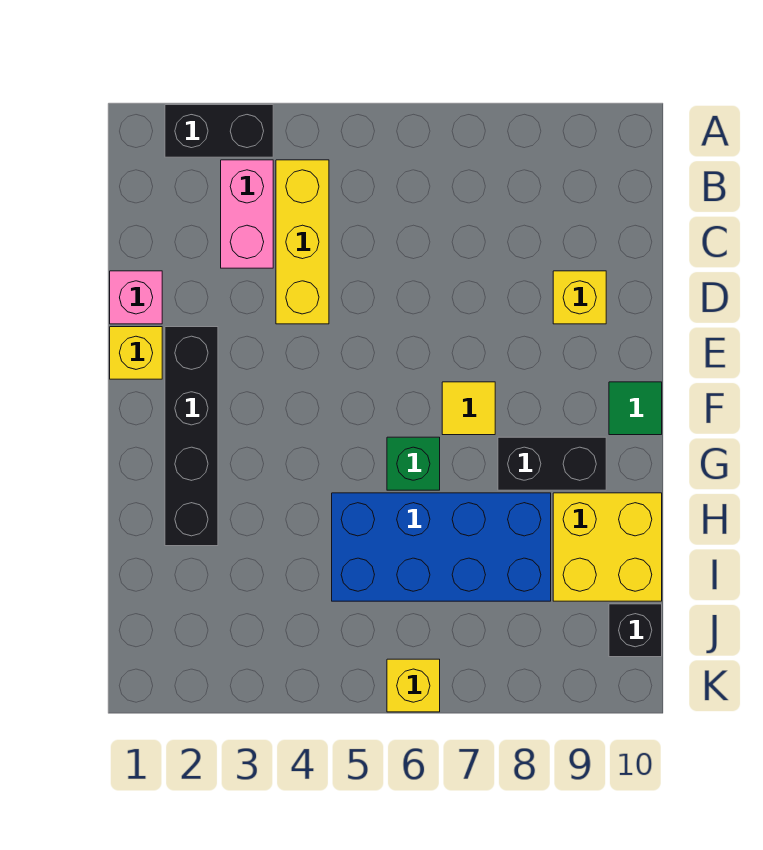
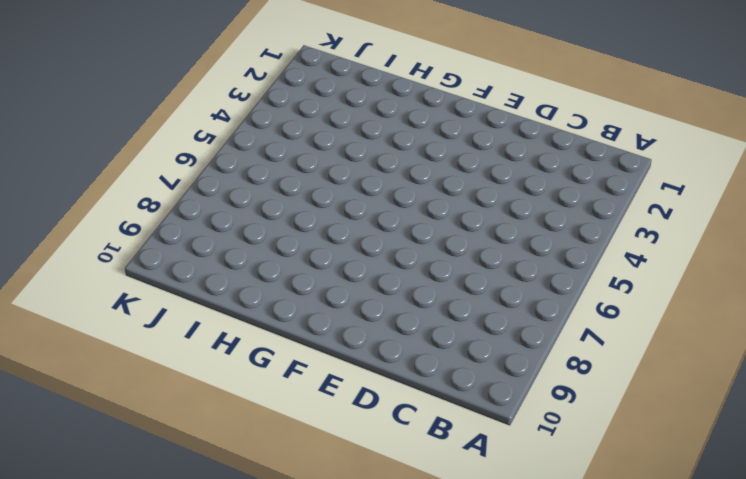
none -> black 1x2 brick [165,105,273,157]
none -> pink 1x2 brick [221,160,273,268]
none -> yellow 1x3 brick [276,160,329,324]

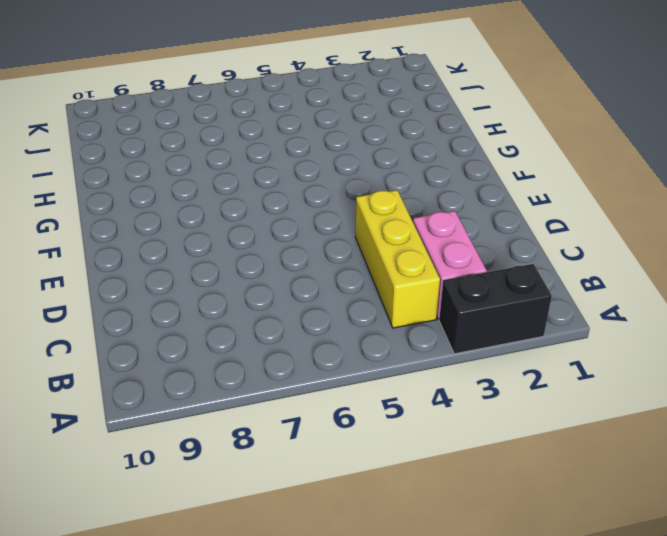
none -> pink 1x1 brick [110,271,162,324]
none -> yellow 1x1 brick [553,271,606,324]
none -> yellow 1x1 brick [110,327,162,379]

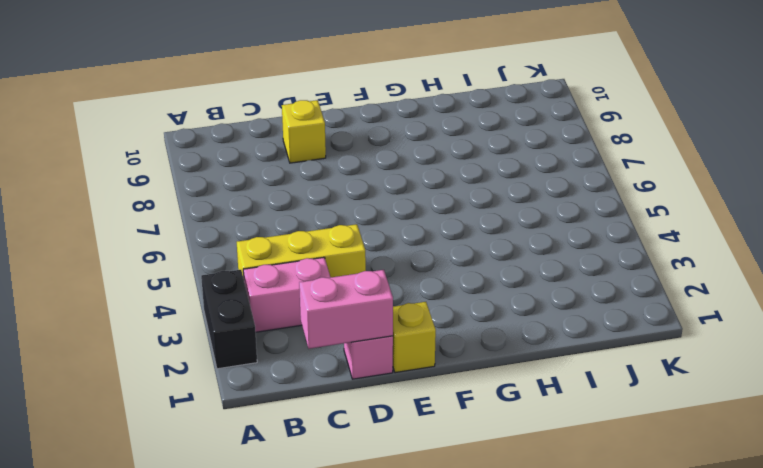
pink 1x2 brick [299,270,393,349] -> none
none -> black 1x4 brick [165,327,218,546]
none -> yellow 1x1 tile [442,382,495,435]
none -> green 1x1 tile [609,382,662,435]

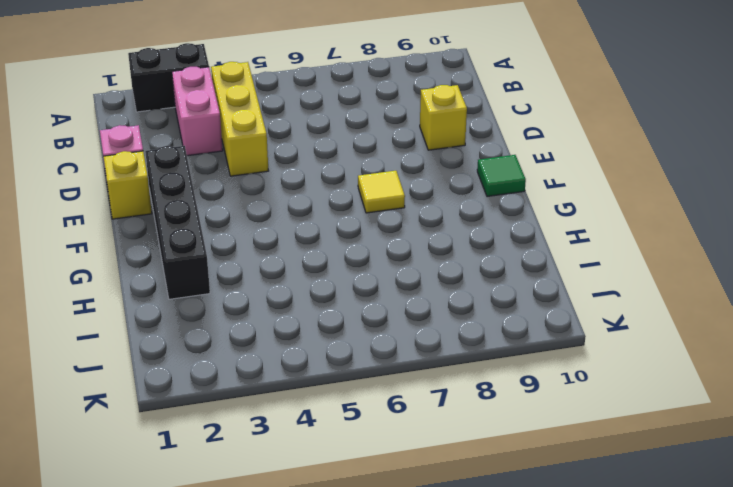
none -> green 1x1 brick [387,437,440,490]
none -> black 1x2 brick [498,437,606,490]
none -> blue 2x4 brick [332,493,551,601]

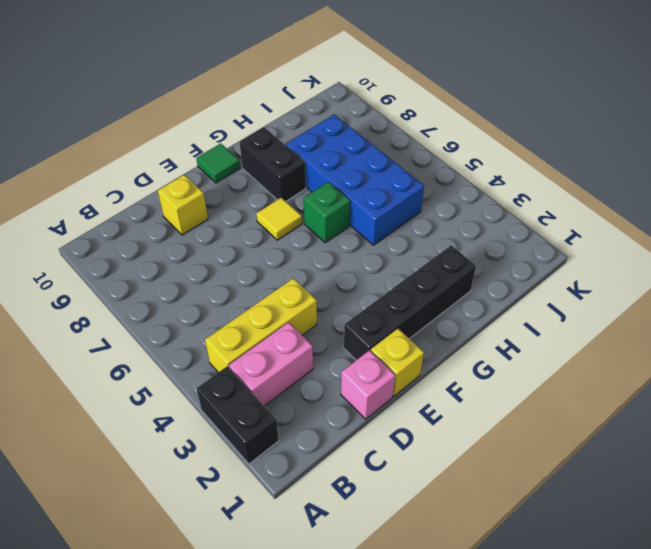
none -> yellow 2x2 brick [553,493,662,601]
none -> black 1x1 brick [609,604,662,657]
none -> yellow 1x1 brick [387,659,440,712]

